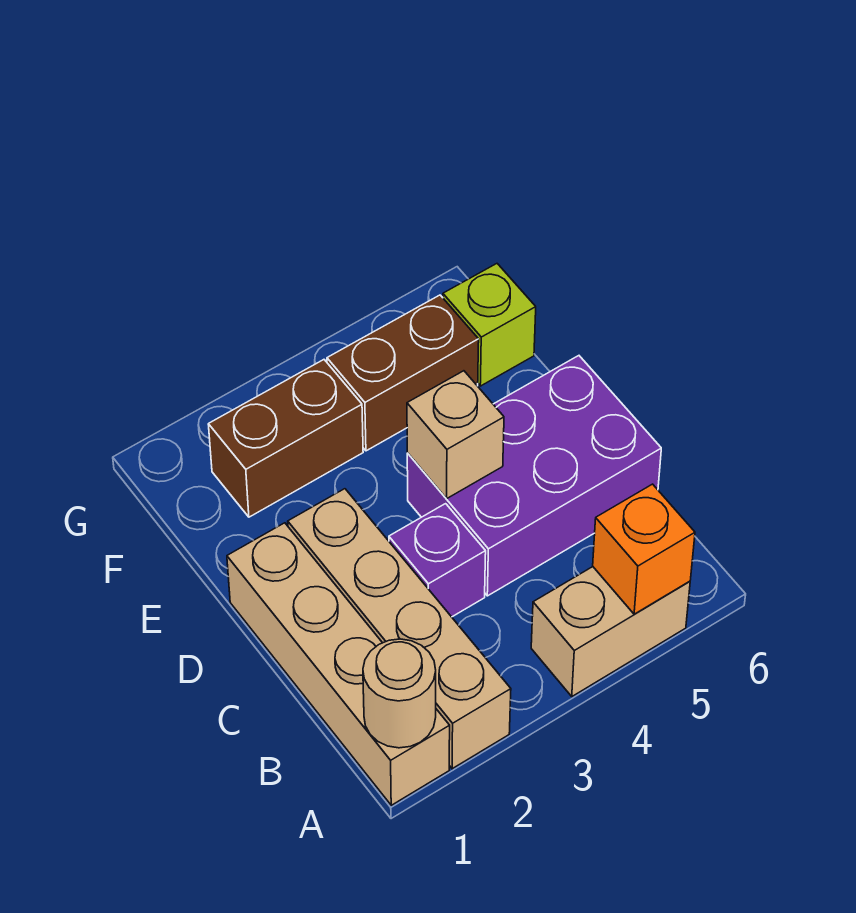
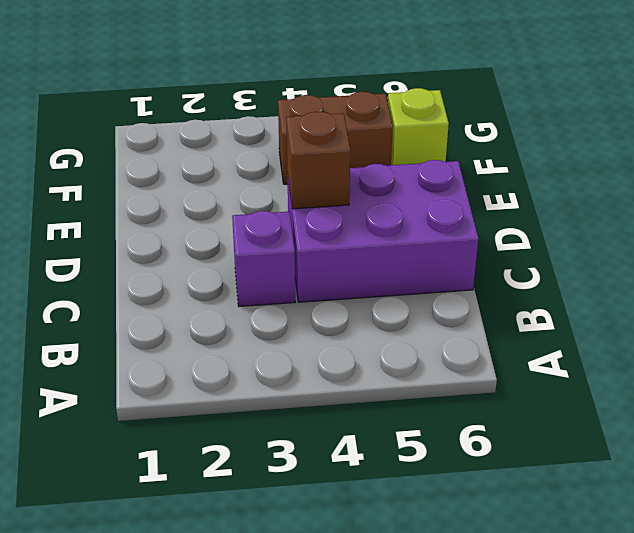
brown 1x1 brick [286,112,350,209] -> tan 1x1 brick [407,371,504,498]
none -> tan 1x4 brick [227,523,450,805]
none -> tan 1x4 brick [288,489,511,769]

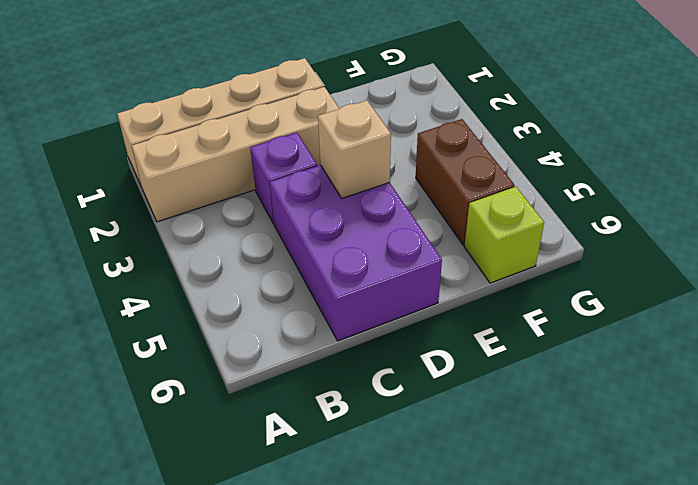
none -> tan 1x2 brick [531,567,690,696]
none -> brown 1x2 brick [208,360,363,517]

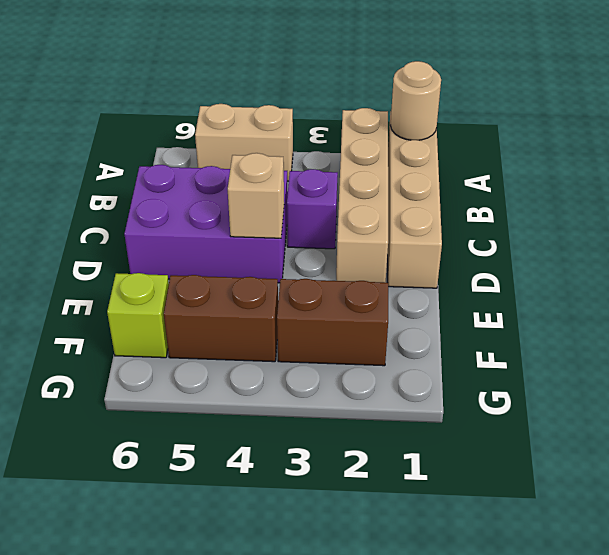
none -> orange 1x1 brick [593,484,695,614]

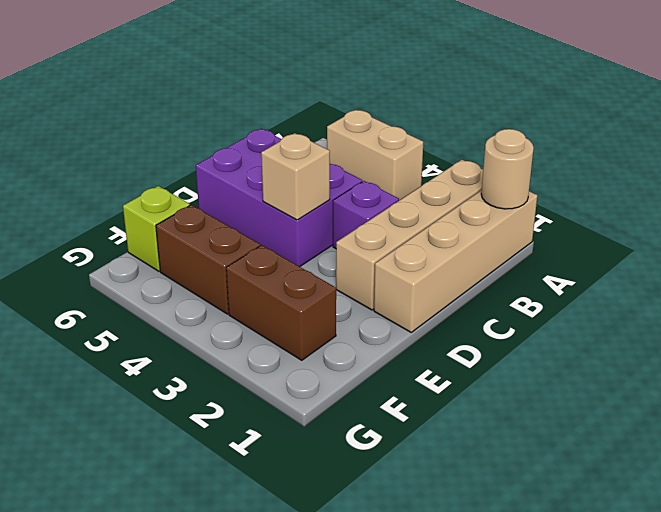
none -> orange 1x1 brick [593,484,695,614]

